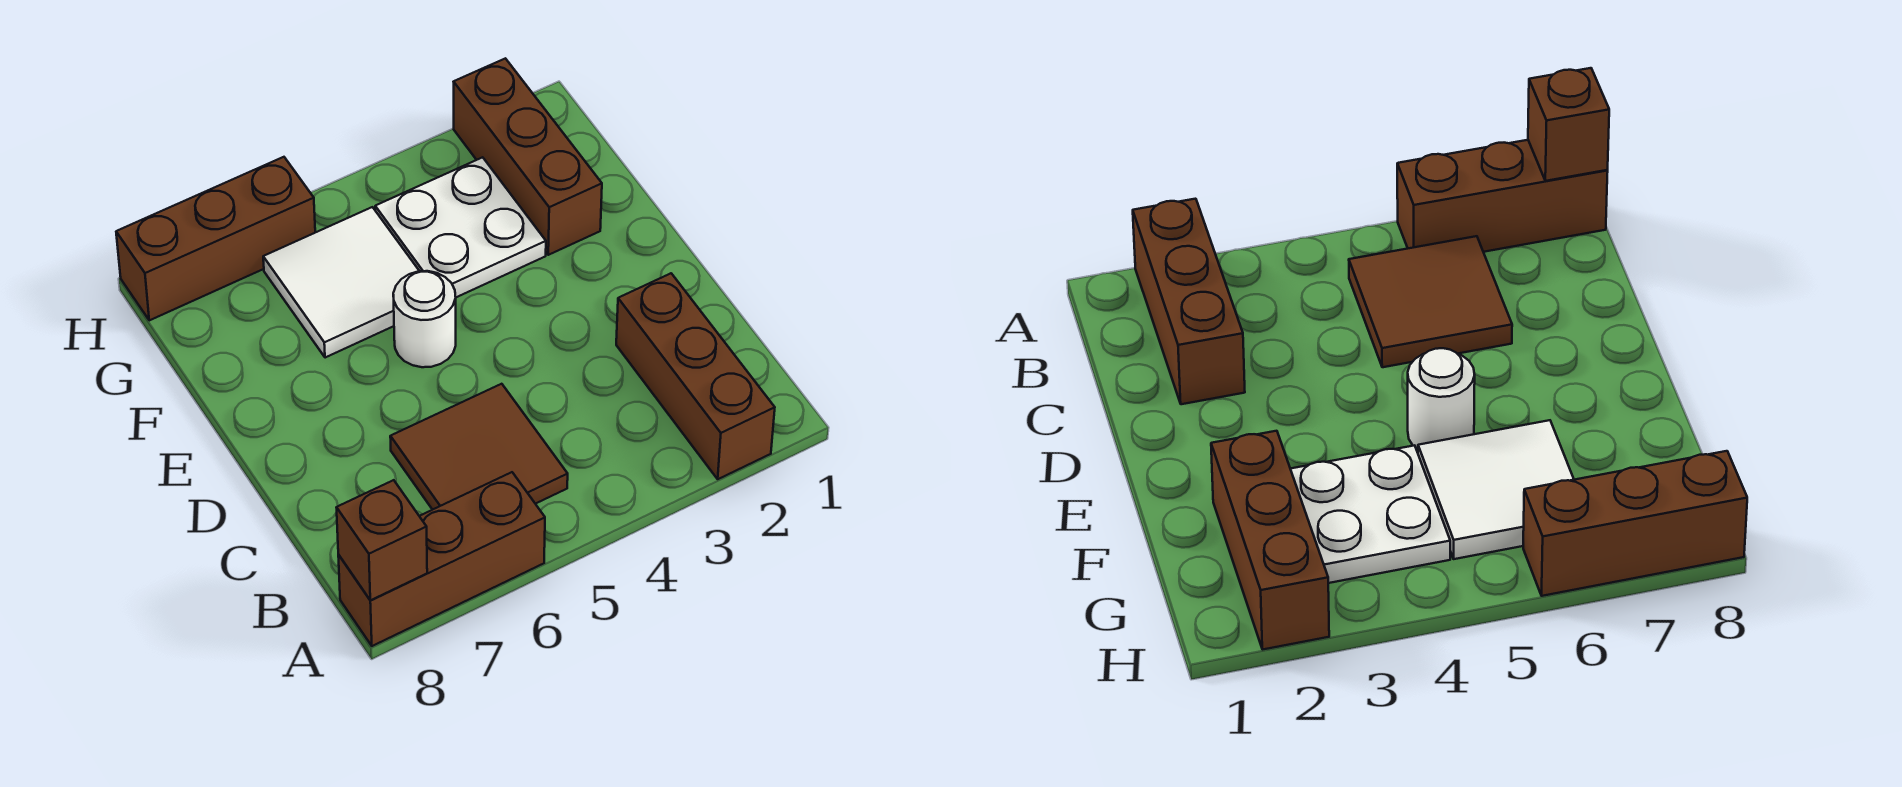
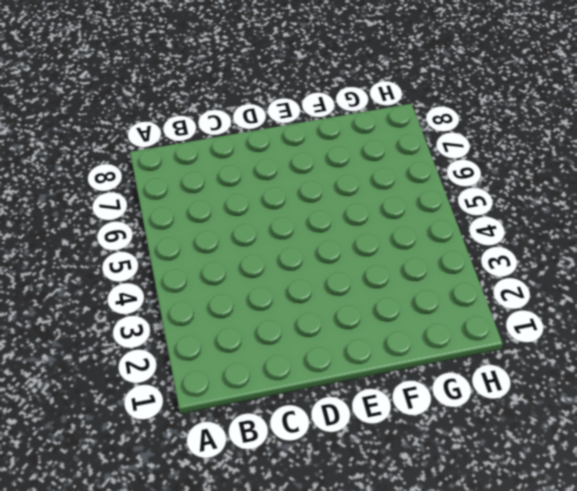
none -> brown 1x3 brick [616,273,775,479]
none -> brown 1x3 brick [338,472,545,646]

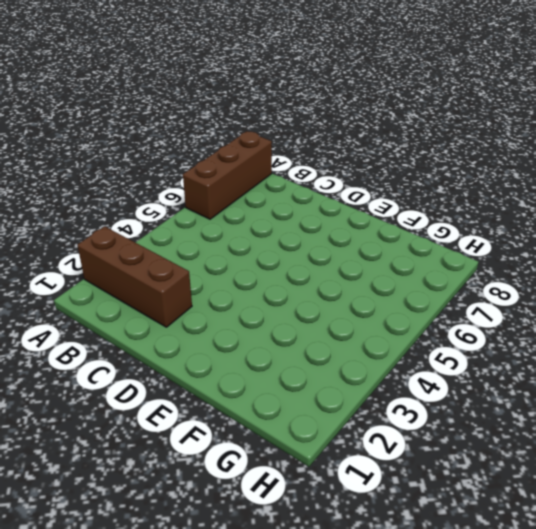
none -> brown 2x2 tile [390,384,568,510]
none -> white 1x1 round brick [393,271,456,367]

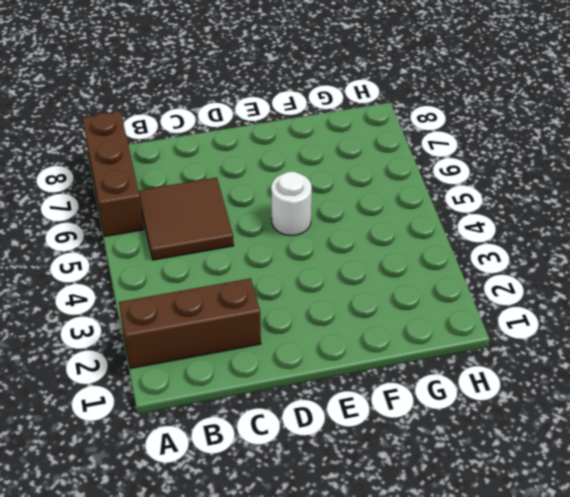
none -> brown 1x3 brick [454,58,602,255]
none -> white 2x2 plate [375,157,546,297]

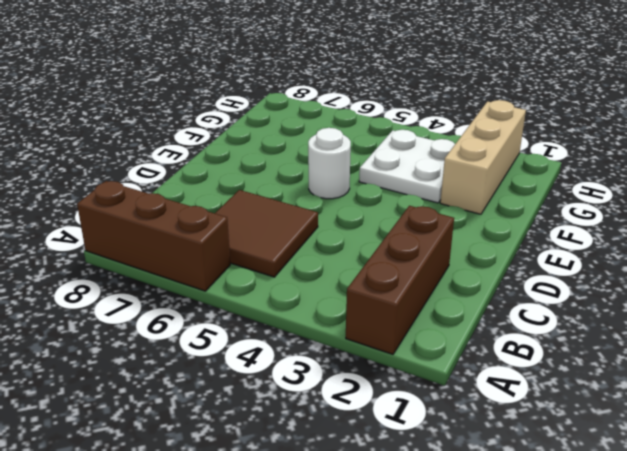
tan 1x3 brick [440,100,526,214] -> brown 1x3 brick [454,58,602,255]
none -> white 2x2 tile [263,207,419,358]
none -> brown 1x3 brick [116,157,315,320]

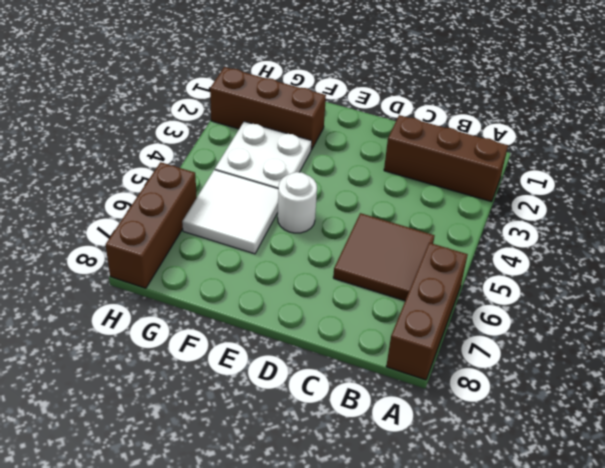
none -> brown 1x1 brick [336,480,427,600]

